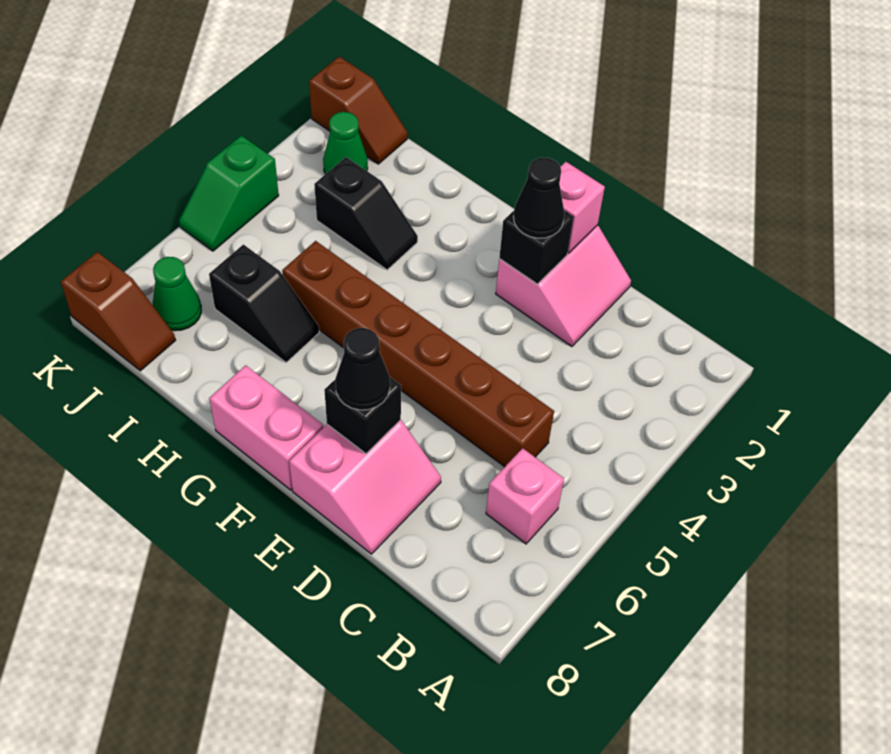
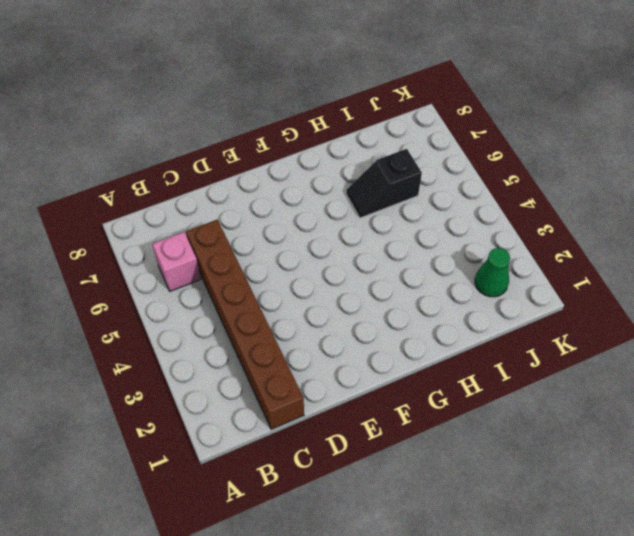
brown 1x6 brick [186,220,304,429] -> brown 1x6 brick turned to [282,241,554,467]
none -> pink 2x2 slope [496,225,631,347]
none -> pink 2x2 slope [289,420,441,554]
none -> pink 1x2 brick [209,365,323,490]

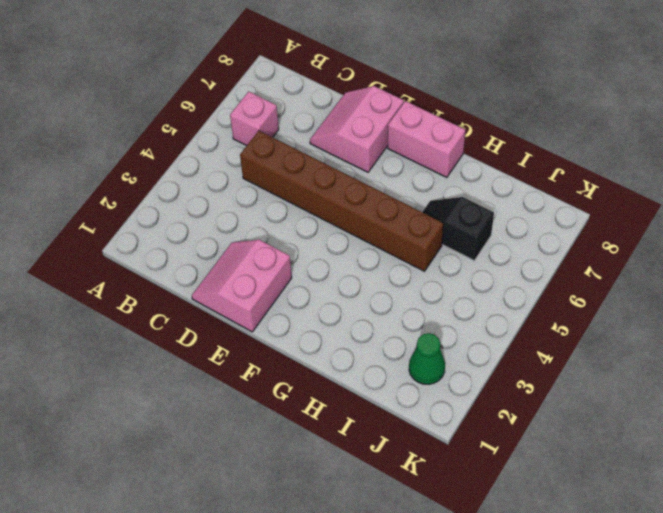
none -> black 1x2 slope [314,157,418,270]
none -> brown 1x2 slope [309,57,408,164]
none -> green 1x1 cone [153,257,201,331]

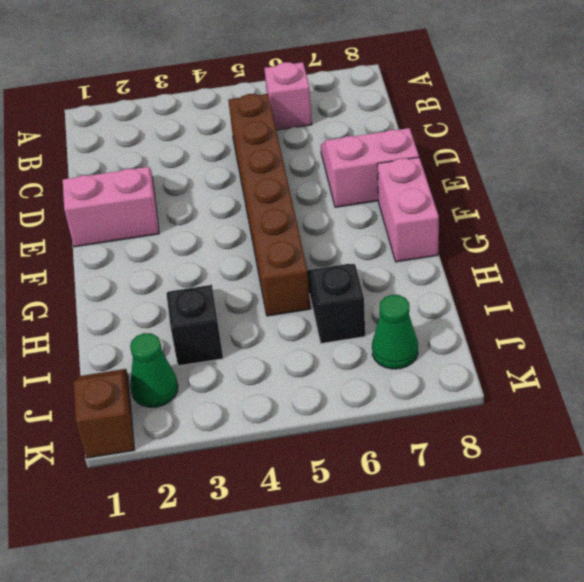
none -> brown 1x2 slope [61,252,176,371]
none -> green 1x2 slope [179,136,279,251]
none -> pink 1x1 brick [559,162,605,253]

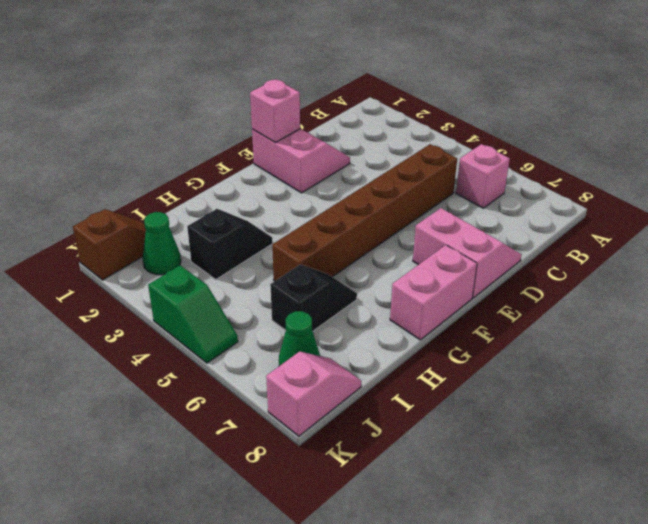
pink 1x2 slope [266,352,361,436] -> brown 1x2 slope [61,252,176,371]
none -> black 1x1 brick [499,211,573,284]
none -> black 1x1 brick [324,376,401,454]
none -> black 1x1 cone [513,158,565,238]

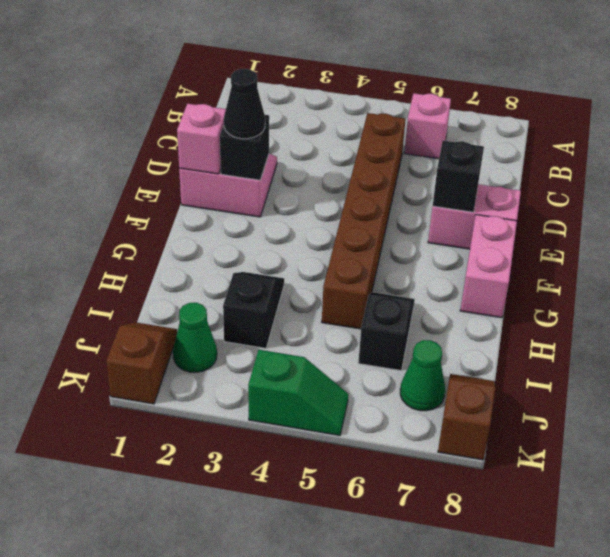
none -> black 1x1 cone [335,328,390,410]

